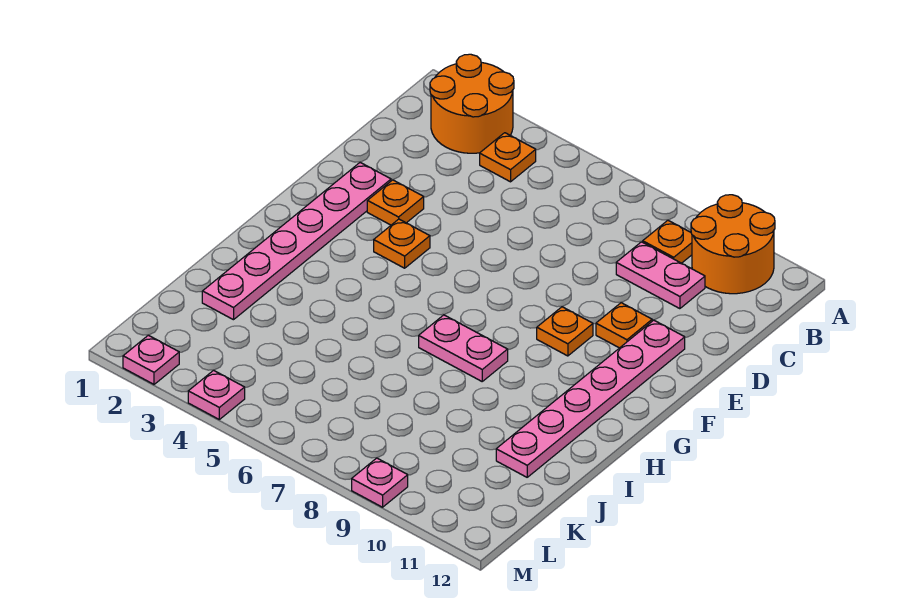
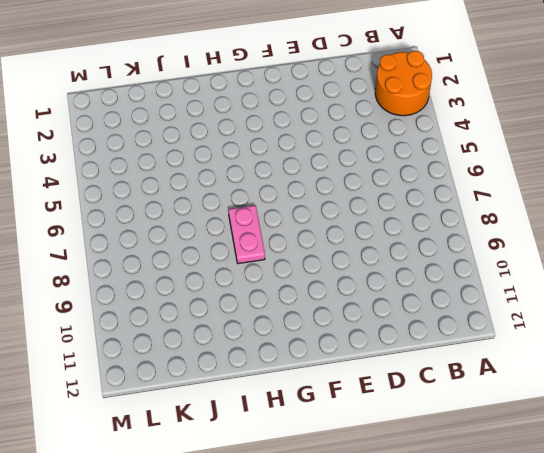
none -> orange 2x2 round brick [691,195,775,294]
none -> orange 1x1 plate [480,133,536,182]
none -> orange 1x1 plate [643,221,692,263]

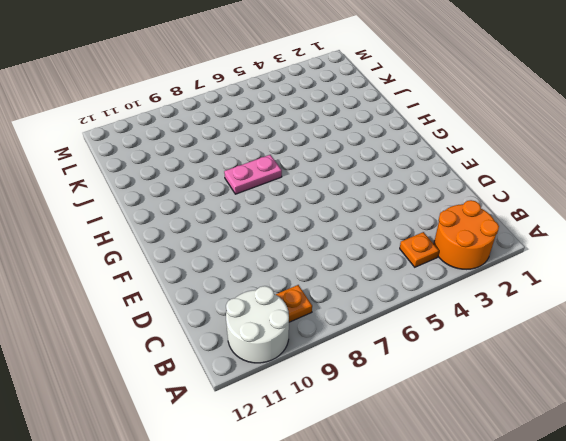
white 2x2 round brick [226,286,289,363] -> orange 2x2 round brick [691,195,775,294]
none -> pink 1x2 plate [616,242,705,309]
none -> pink 1x6 plate [202,163,391,320]
none -> orange 1x1 plate [367,180,424,225]

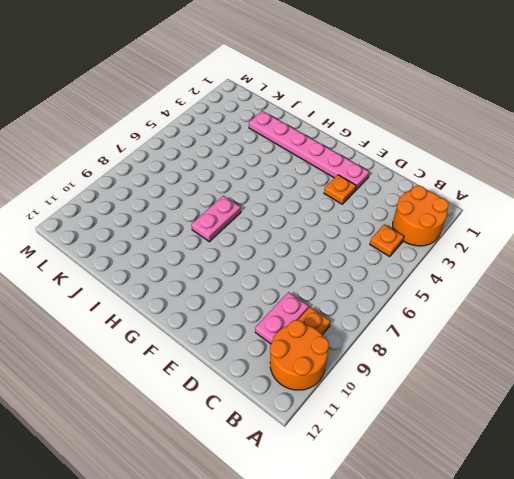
none -> orange 1x1 plate [596,303,652,348]
none -> pink 1x6 plate [496,320,685,477]
none -> orange 1x1 plate [374,219,430,268]

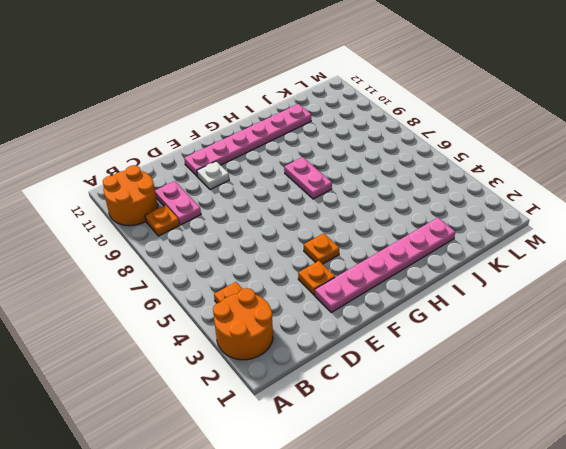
white 1x1 plate [197,161,229,190] -> orange 1x1 plate [596,303,652,348]
none -> orange 1x1 plate [537,307,593,356]
none -> pink 1x1 plate [123,335,179,384]
none -> pink 1x1 plate [188,370,245,419]

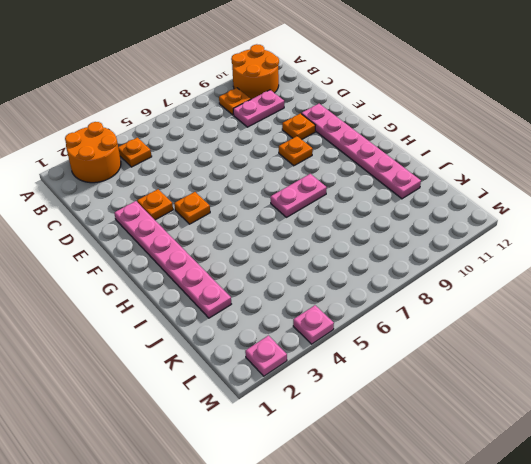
none -> pink 1x1 plate [352,458,408,507]

